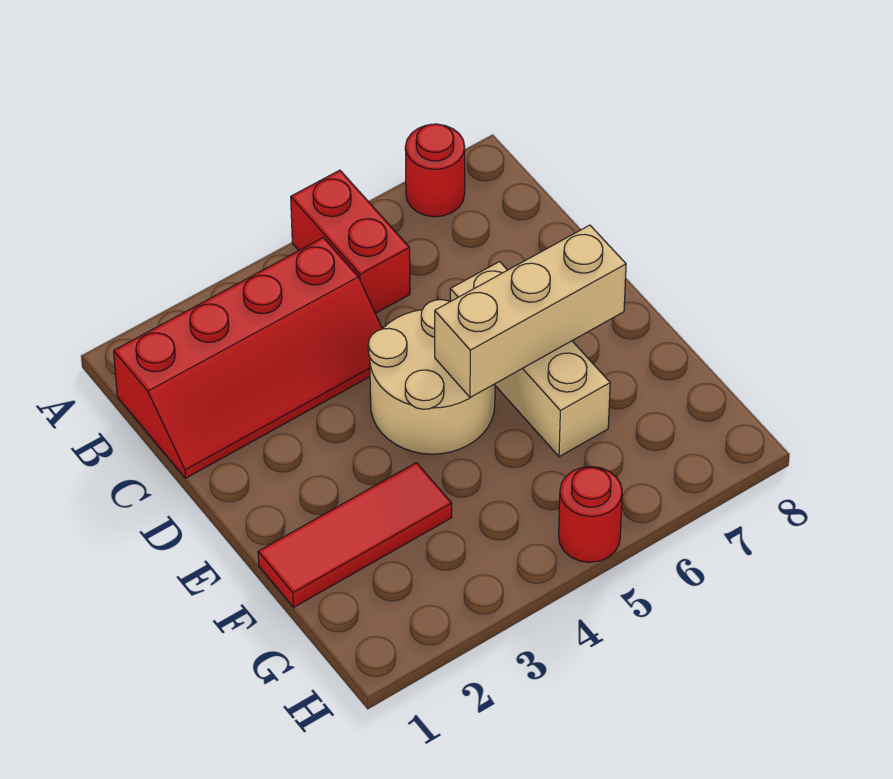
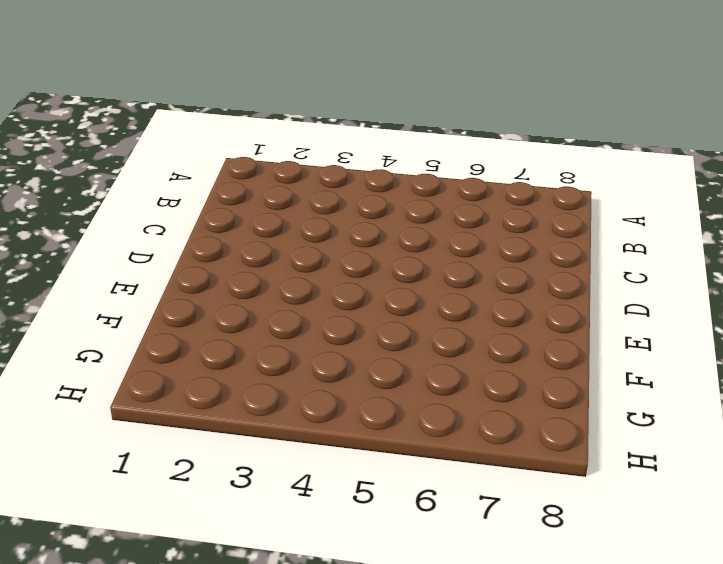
none -> red 1x2 brick [291,170,410,313]
none -> red 1x1 round brick [405,124,465,217]

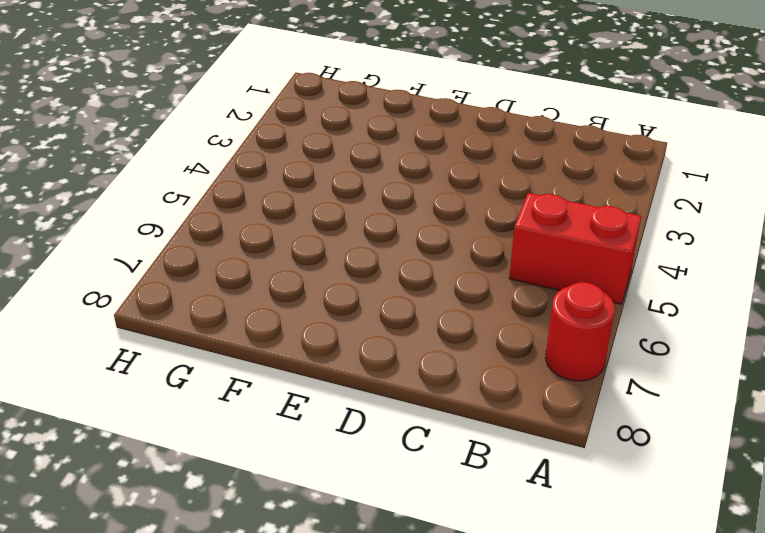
none -> red 2x4 slope [114,238,382,478]
none -> tan 2x2 round brick [368,300,495,454]

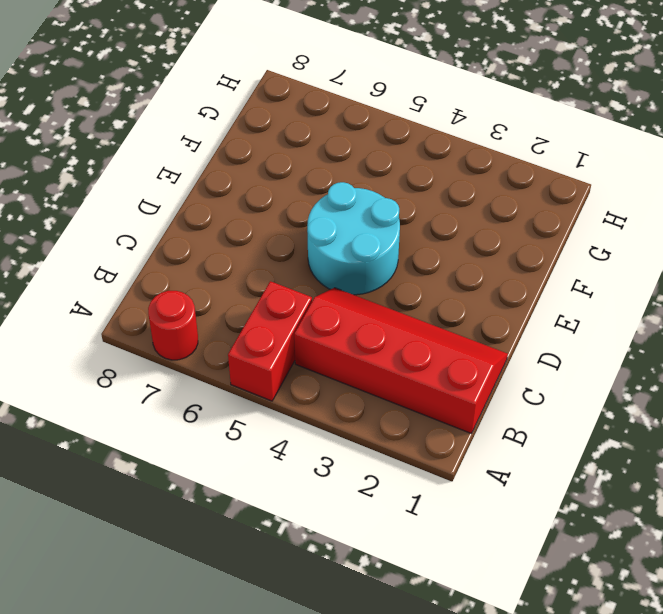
cyan 2x2 round brick [307,182,400,295] -> tan 2x2 round brick [368,300,495,454]
none -> tan 1x3 brick [450,262,610,457]
none -> red 1x3 tile [258,463,452,607]

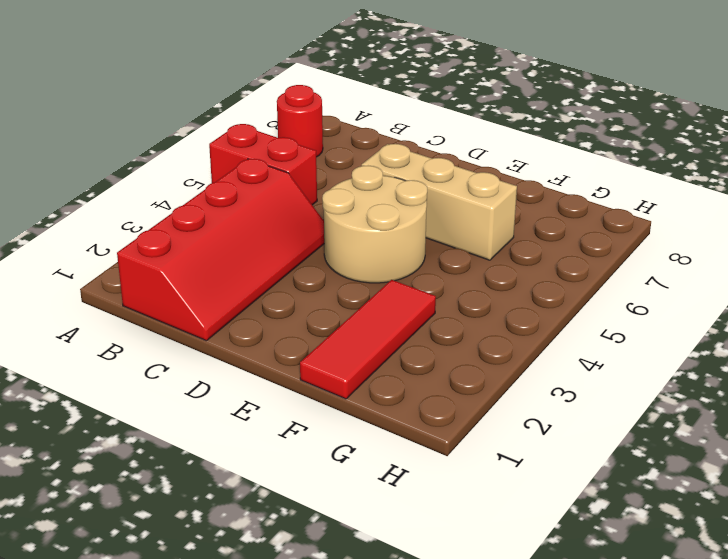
none -> red 1x1 round brick [559,467,622,562]
none -> tan 1x3 brick [435,225,626,398]

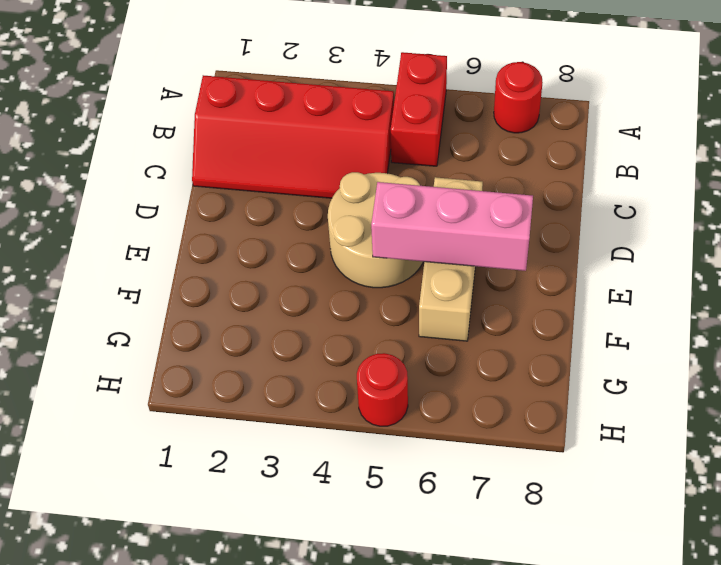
pink 1x3 brick [371,182,533,271] -> tan 1x3 brick [435,225,626,398]
none -> red 1x3 tile [258,463,452,607]

